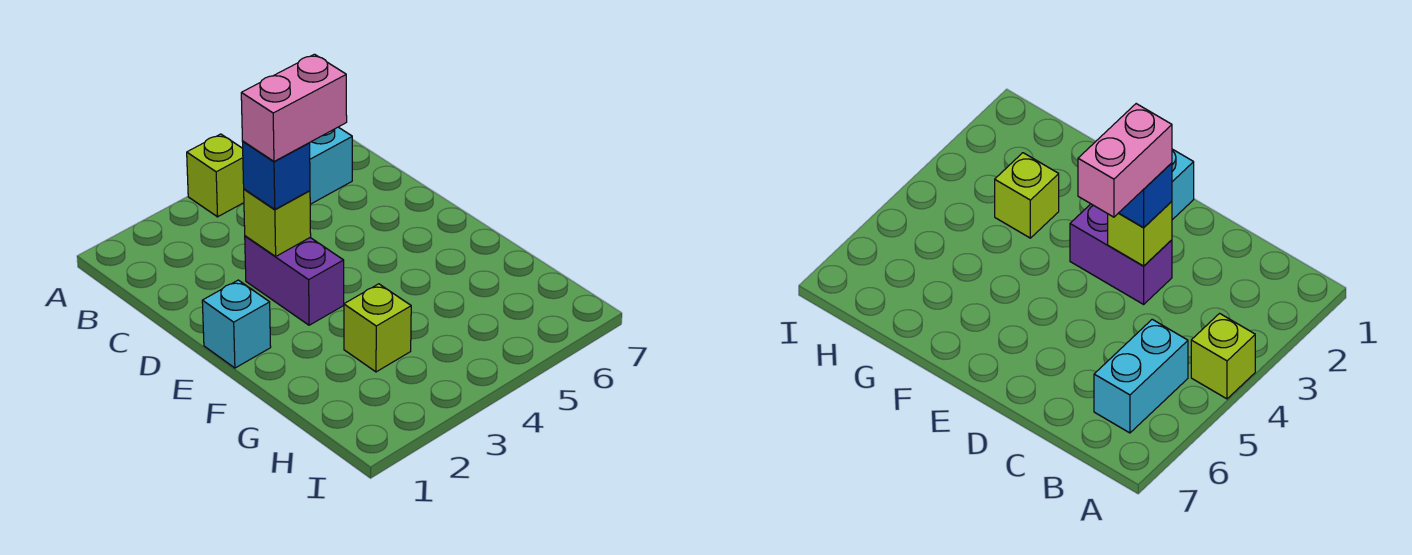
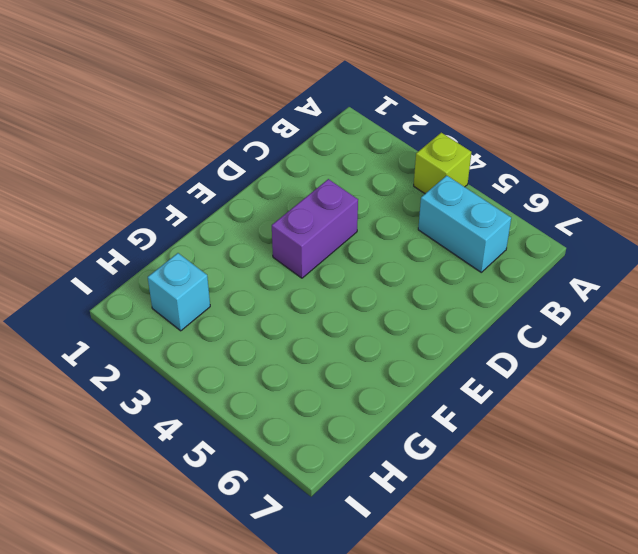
cyan 1x1 brick [148,253,210,331] -> cyan 1x1 brick moved to [202,280,271,368]
none -> lime 1x1 brick [344,284,411,372]
none -> lime 1x1 brick [244,189,311,257]

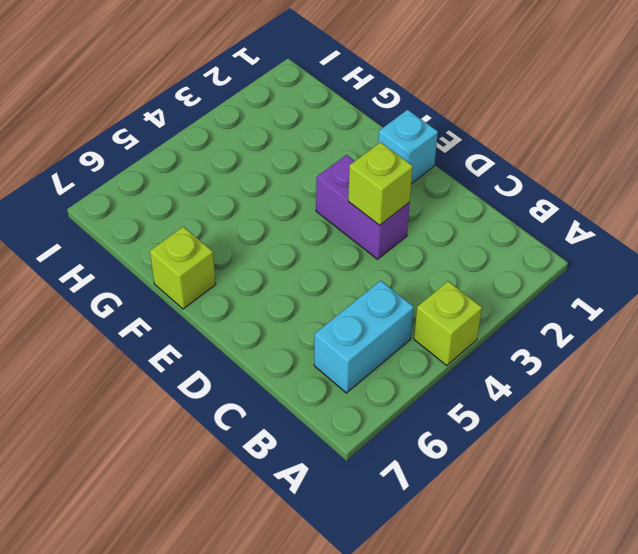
lime 1x1 brick [150,227,216,309] -> lime 1x1 brick moved to [344,284,411,372]
none -> blue 1x1 brick [243,141,310,209]
none -> pink 1x2 brick [241,54,347,161]

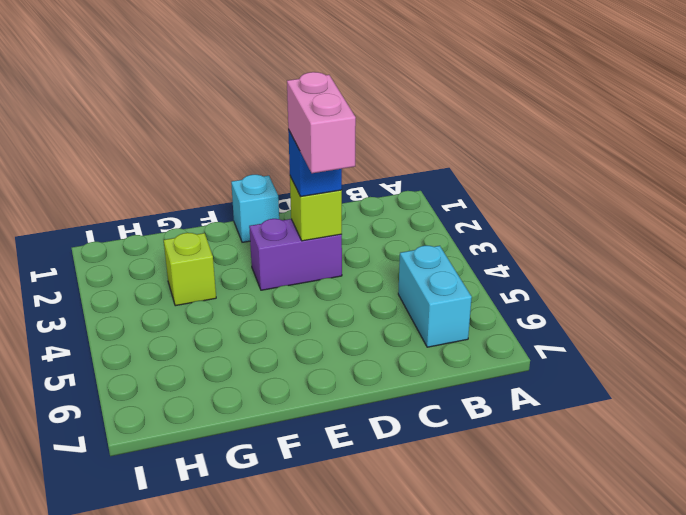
none -> lime 1x1 brick [187,134,244,217]

